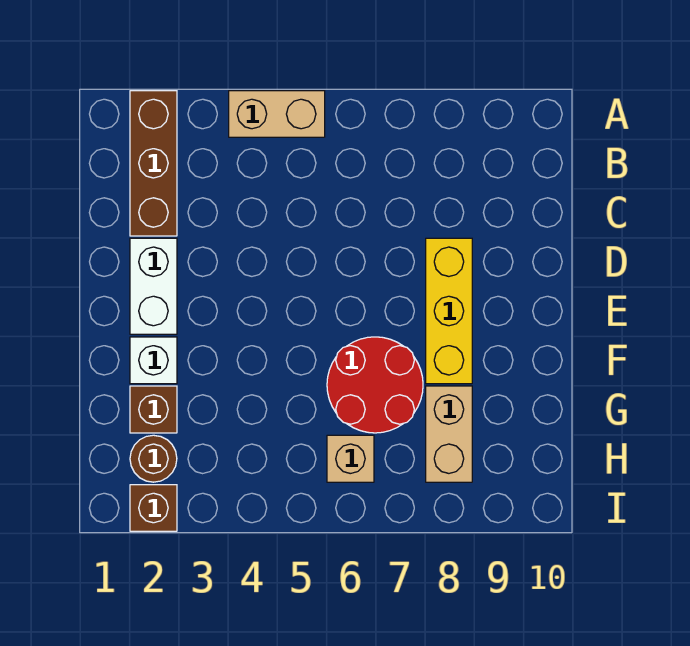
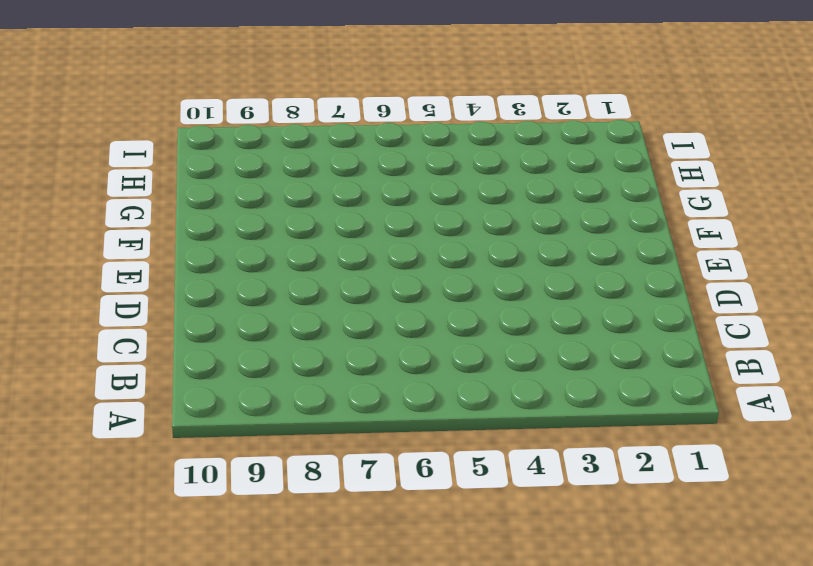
none -> brown 1x3 brick [130,91,177,236]
none -> tan 1x2 brick [229,91,325,137]

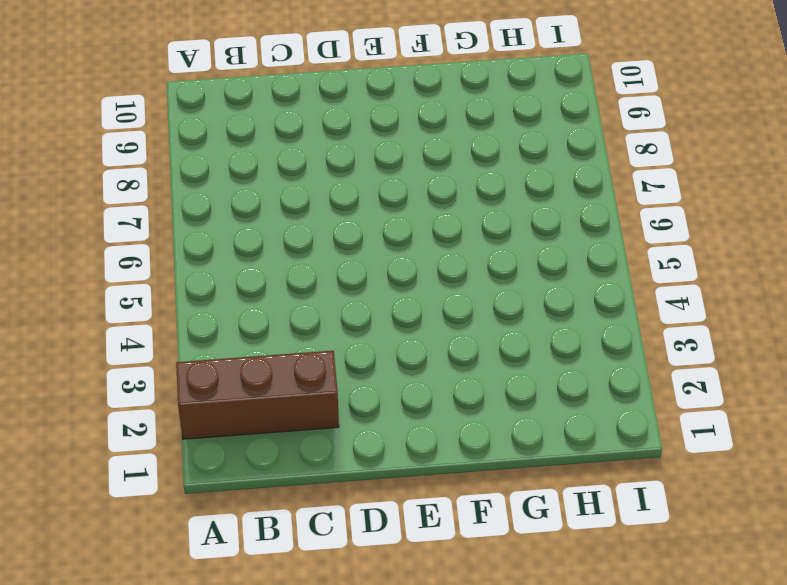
none -> tan 1x2 brick [229,91,325,137]
none -> white 1x2 brick [130,238,177,334]

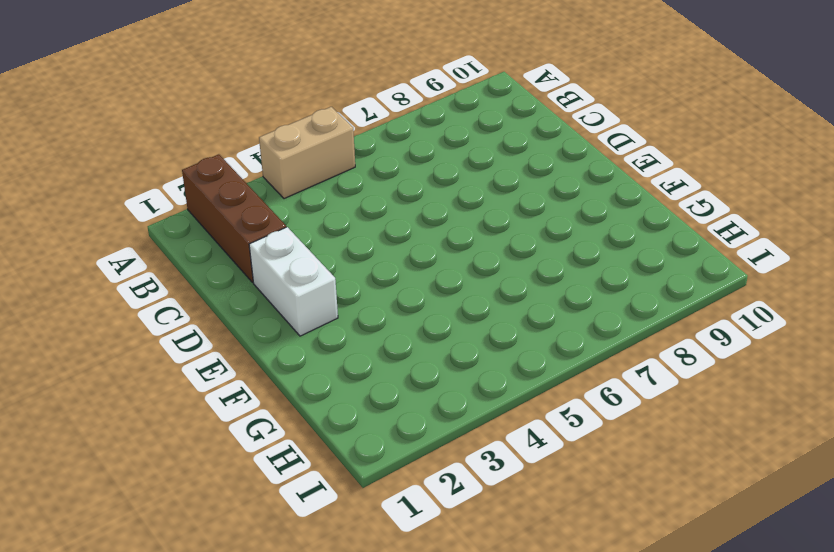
none -> yellow 1x3 brick [426,238,472,384]
none -> white 1x1 brick [130,337,177,384]

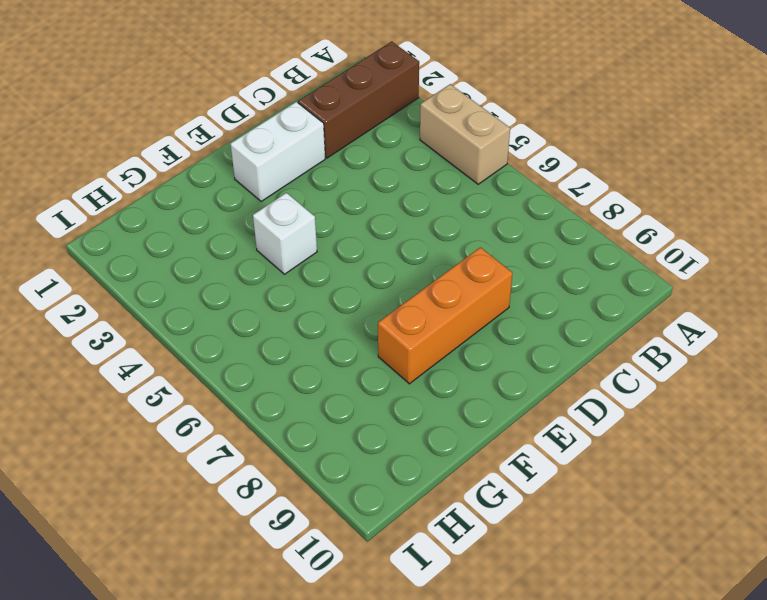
orange 1x3 brick [378,247,512,384] -> yellow 1x3 brick [426,238,472,384]
white 1x1 brick [253,193,317,274] -> white 1x1 brick moved to [130,337,177,384]
none -> red 2x2 round brick [327,337,423,433]
none -> brown 1x1 brick [130,386,177,433]

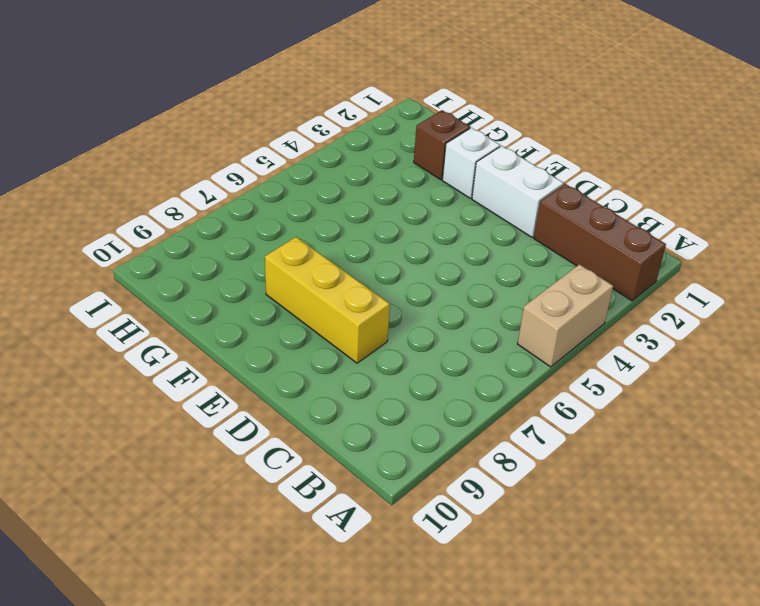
none -> red 2x2 round brick [327,337,423,433]
none -> tan 1x2 brick [426,386,472,482]

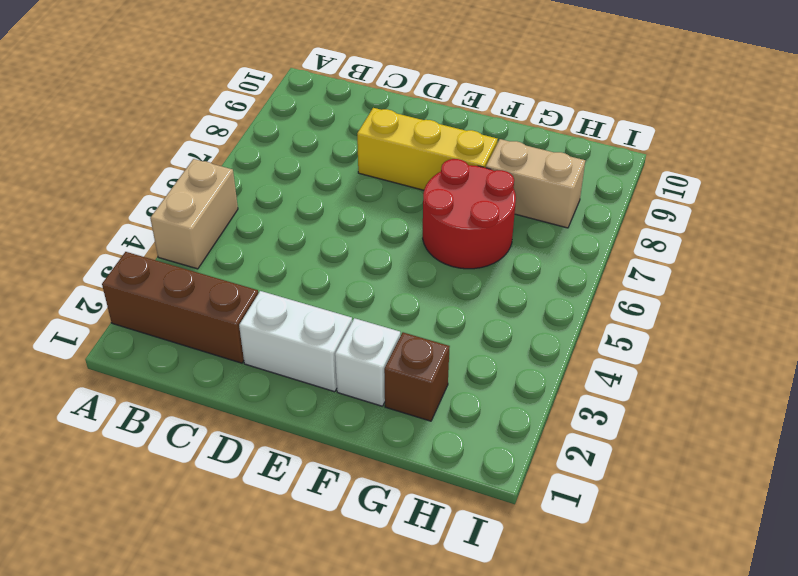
none -> brown 1x1 round brick [130,435,177,482]
none -> tan 1x1 brick [327,435,374,482]

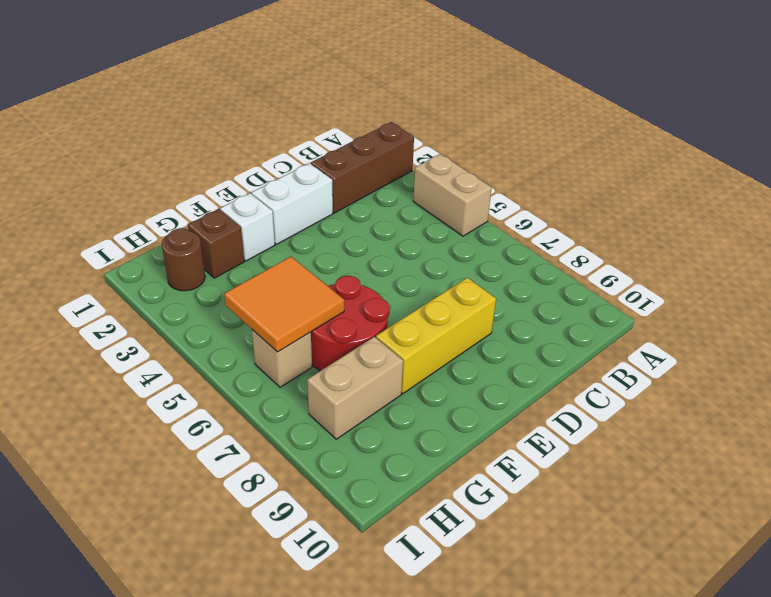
orange 2x2 tile [224,257,344,352] -> none
none -> brown 1x1 brick [130,485,177,531]

